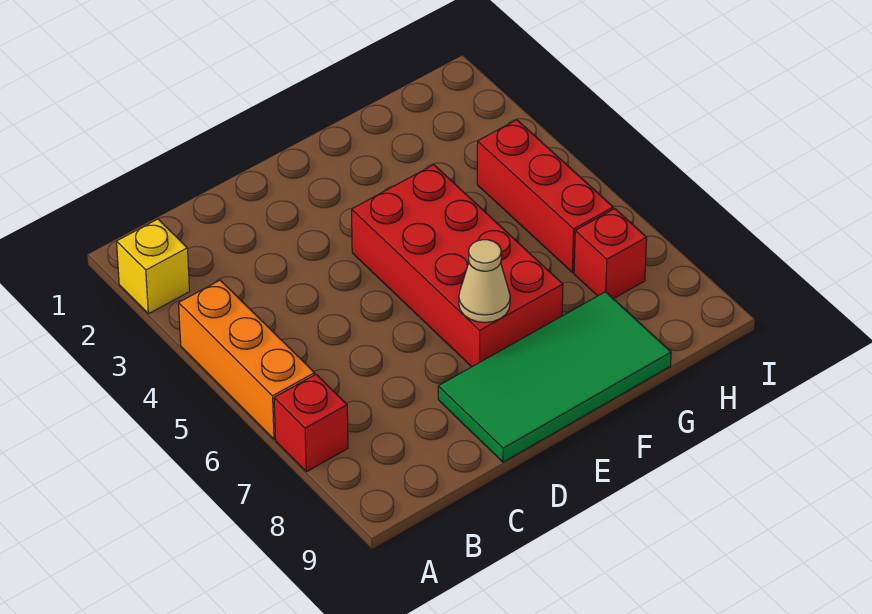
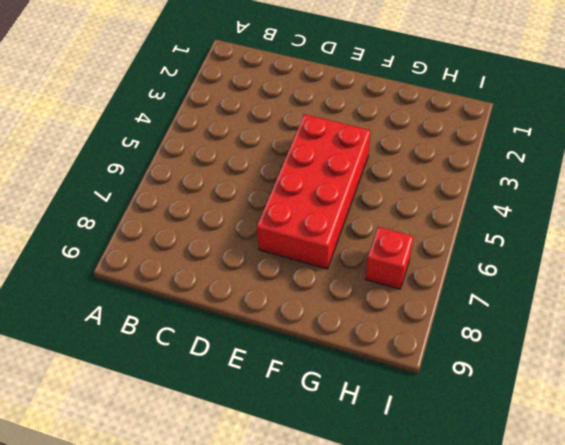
none -> yellow 1x1 brick [117,219,190,314]
none -> orange 1x3 brick [179,280,315,439]

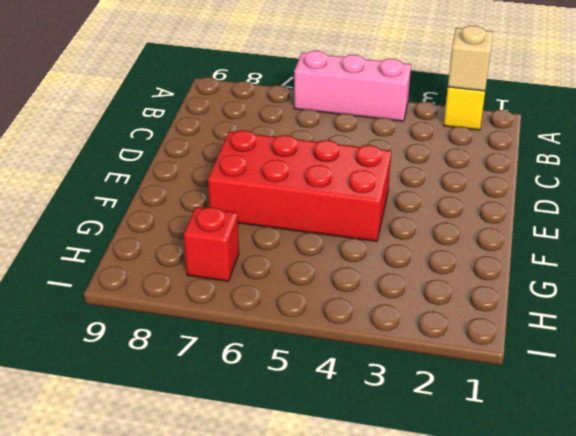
tan 1x1 brick [448,26,493,91] -> none
pink 1x3 brick [294,51,411,121] -> orange 1x3 brick [179,280,315,439]
none -> red 1x1 brick [274,374,348,472]
none -> green 2x4 tile [438,292,671,462]

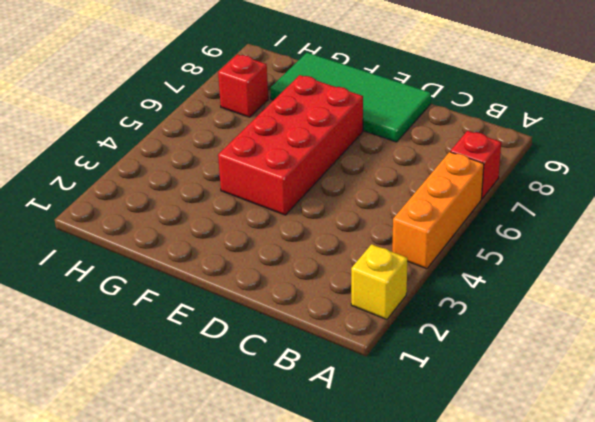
none -> red 1x3 brick [477,120,613,272]
none -> tan 1x1 cone [459,240,510,323]

